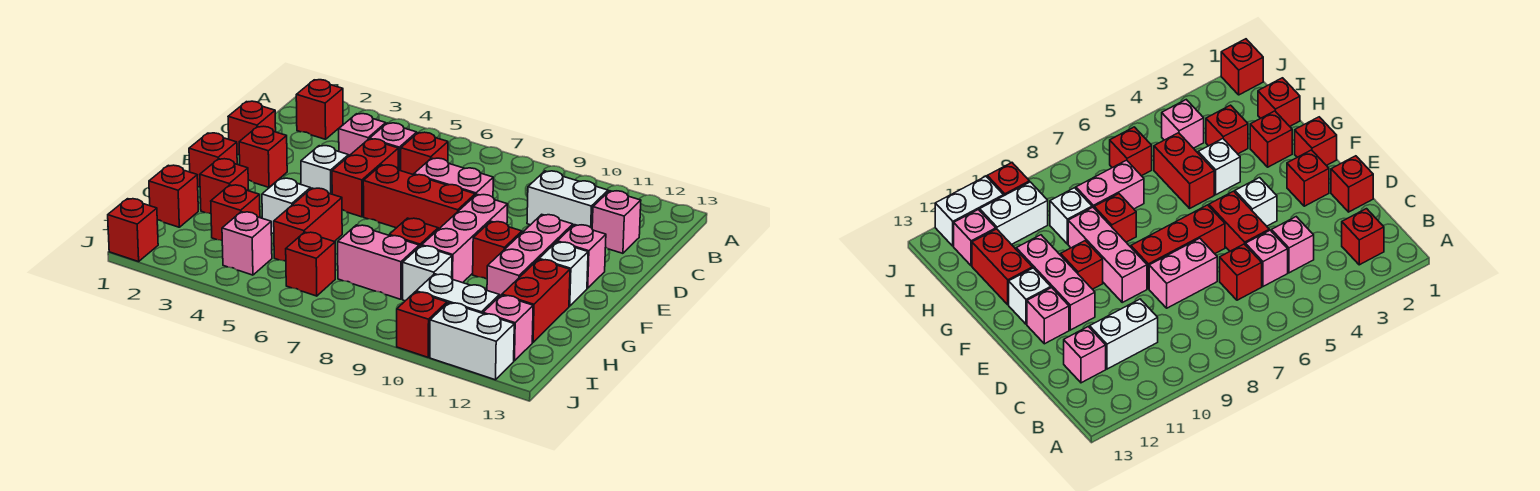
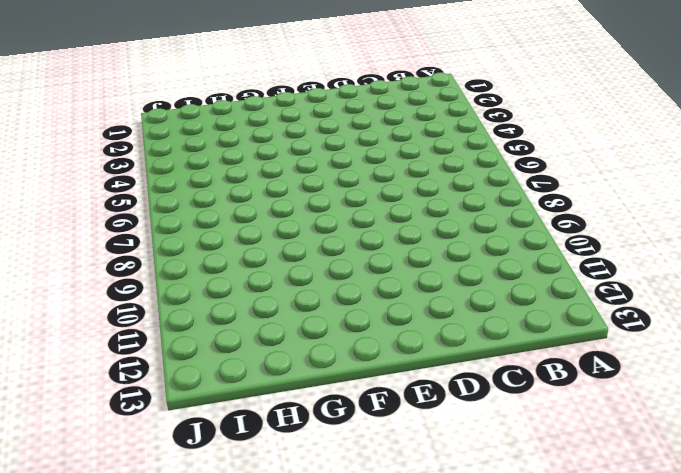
none -> red 1x1 brick [296,80,343,139]
none -> pink 1x1 brick [339,114,386,156]
none -> pink 1x1 brick [370,123,417,171]
none -> red 1x1 brick [401,132,448,175]

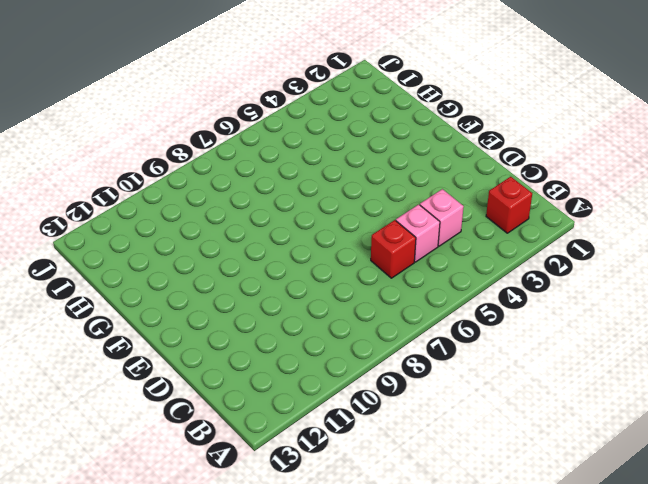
none -> white 1x2 brick [527,171,608,228]
none -> pink 1x1 brick [592,191,641,253]
none -> red 1x1 brick [228,101,276,155]
none -> red 1x2 brick [332,139,398,217]

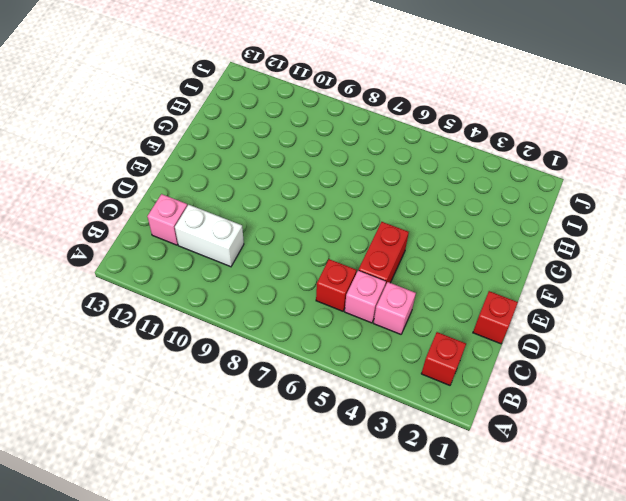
none -> pink 1x2 brick [414,158,493,197]
none -> red 1x1 brick [239,126,287,187]
none -> white 1x1 brick [301,146,349,194]
none -> red 1x3 brick [363,165,475,229]

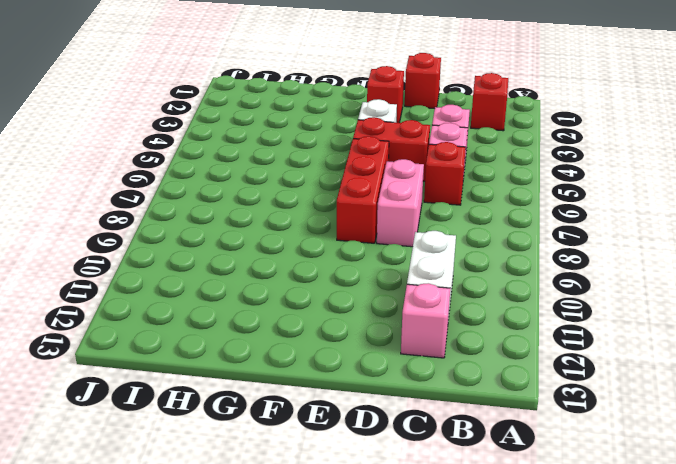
none -> pink 1x3 brick [422,195,508,283]
none -> pink 1x3 brick [487,214,573,297]
none -> pink 1x1 brick [557,225,606,288]
none -> red 1x1 brick [189,133,237,187]

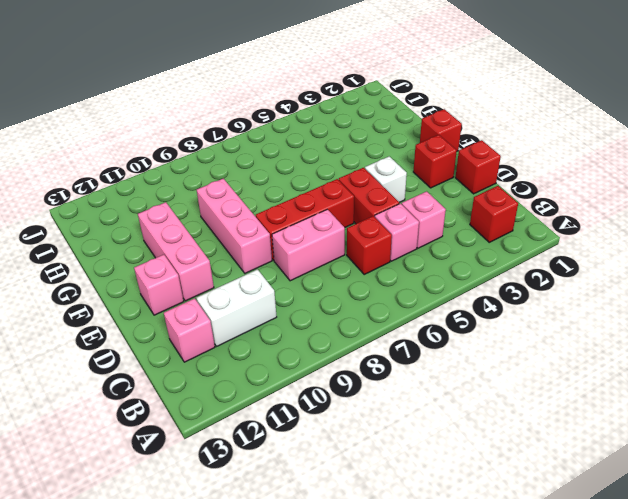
none -> red 1x1 brick [473,221,522,279]
none -> white 1x1 brick [539,242,588,306]
none -> red 1x1 brick [200,159,249,213]
none -> white 1x1 brick [262,178,310,234]

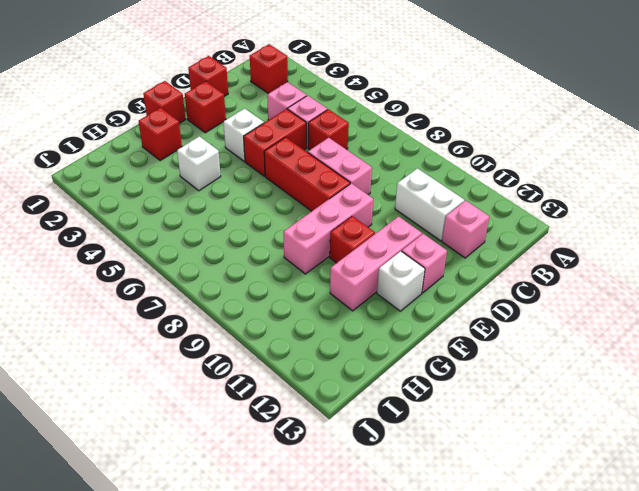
none -> red 1x2 brick [274,188,342,261]
none -> red 1x1 brick [389,218,438,247]
none -> red 1x2 brick [502,259,570,342]
none -> red 1x1 brick [149,165,198,227]

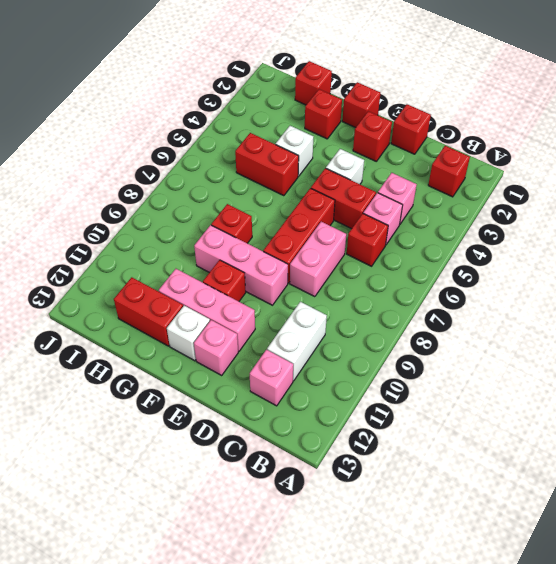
none -> red 1x1 brick [211,185,260,240]
none -> pink 1x2 brick [338,225,419,299]
none -> white 1x1 brick [403,246,452,301]
none -> pink 1x1 brick [222,212,272,275]

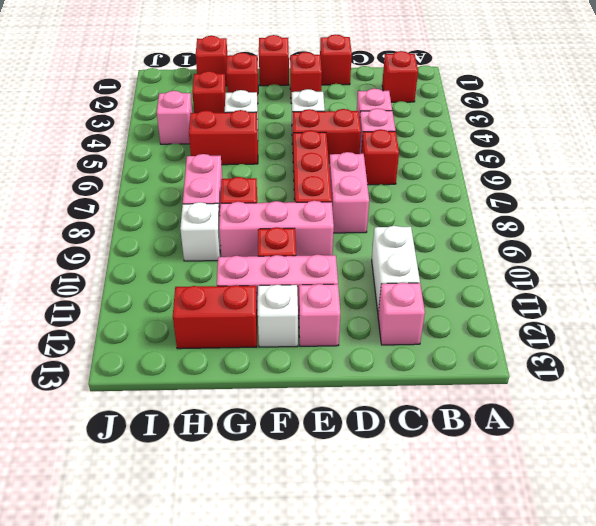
none -> red 1x1 brick [286,232,335,296]
none -> white 1x2 brick [416,274,500,313]
none -> pink 1x1 brick [483,295,533,361]
none -> red 1x1 brick [108,199,158,262]

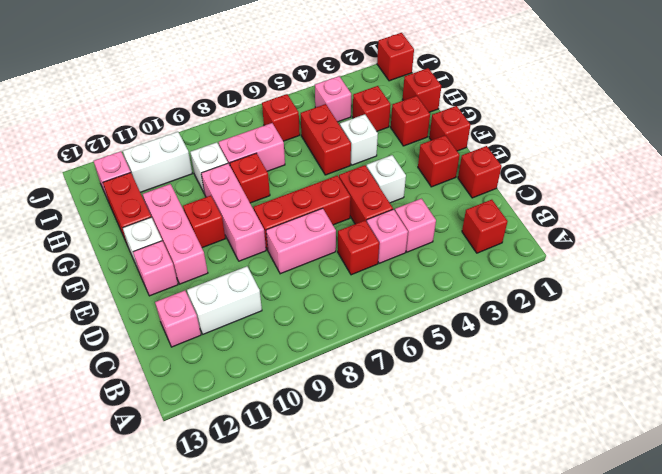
none -> red 1x1 brick [397,292,447,357]
none -> white 1x2 brick [430,303,514,380]

